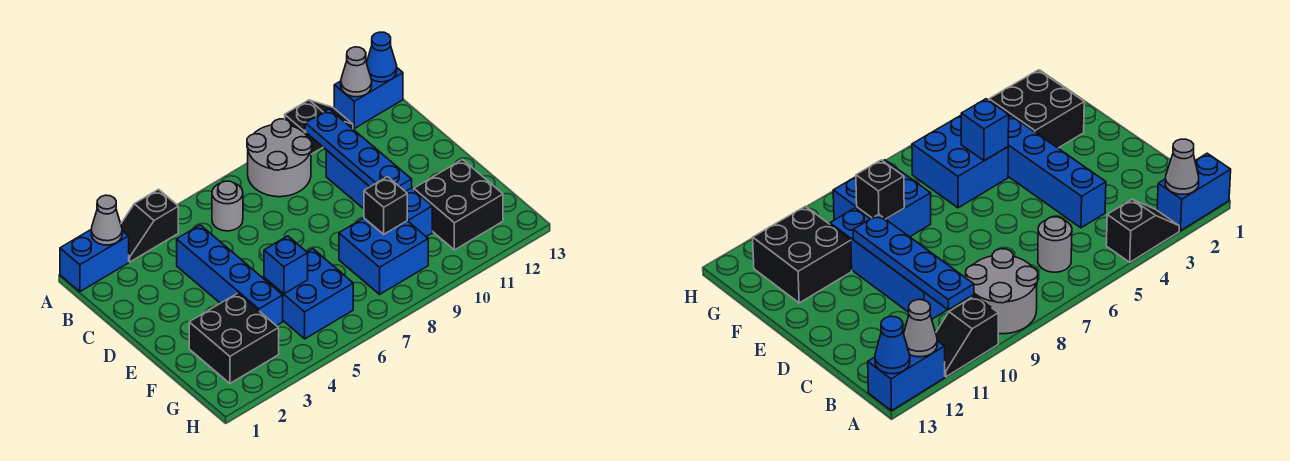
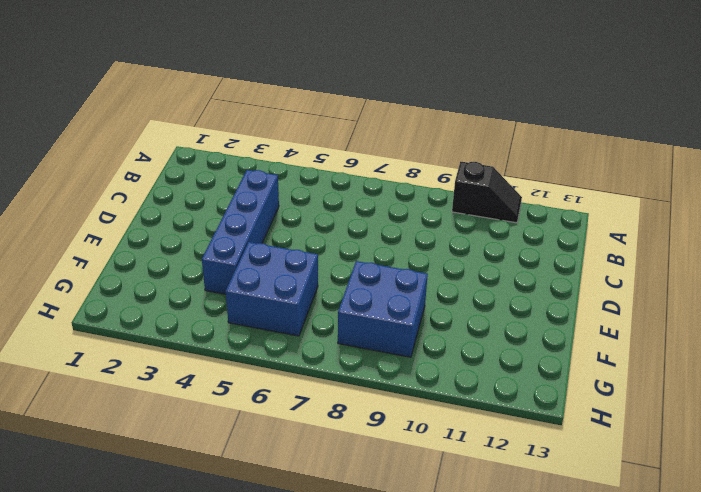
none -> blue 1x2 brick [60,230,129,292]
none -> black 1x2 slope [121,189,178,262]
none -> grey 2x2 round brick [247,119,312,197]

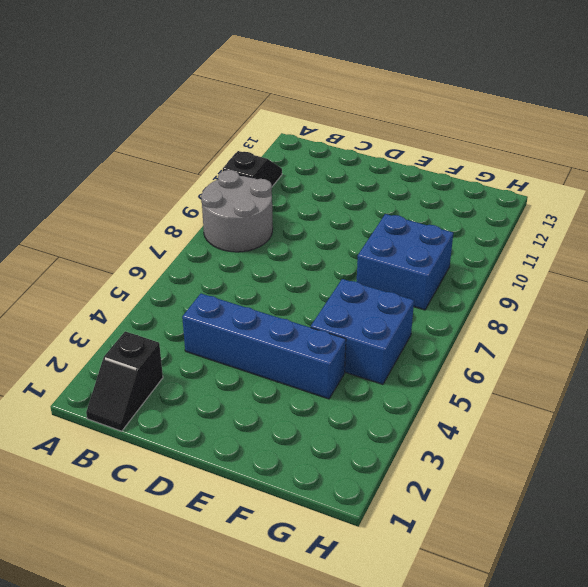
black 1x2 slope [86,331,163,431] -> black 1x2 slope moved to [121,189,178,262]
none -> blue 1x2 brick [60,230,129,292]
none -> blue 1x2 brick [334,68,403,128]
none -> grey 1x1 round brick [212,181,243,231]

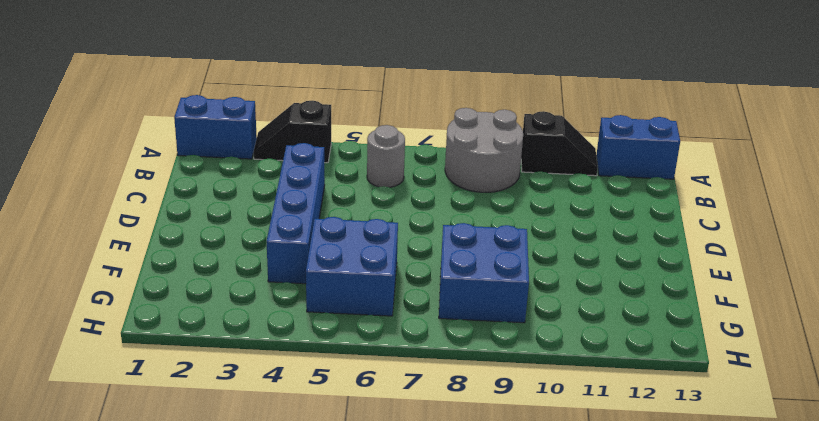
none -> blue 1x4 brick [326,150,432,237]
none -> black 2x2 brick [189,293,279,383]
none -> black 2x2 brick [414,160,503,250]

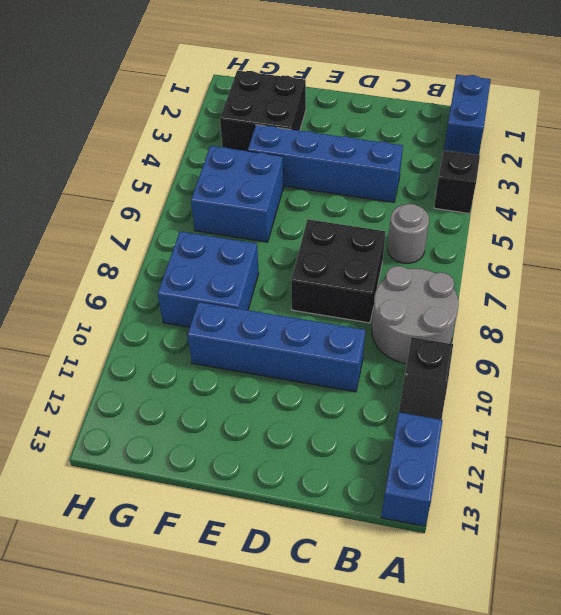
black 2x2 brick [291,219,386,323] -> black 2x2 brick moved to [414,160,503,250]
none -> grey 1x1 cone [91,195,122,245]
none -> grey 1x1 cone [341,47,372,97]
none -> blue 1x1 cone [366,32,397,82]

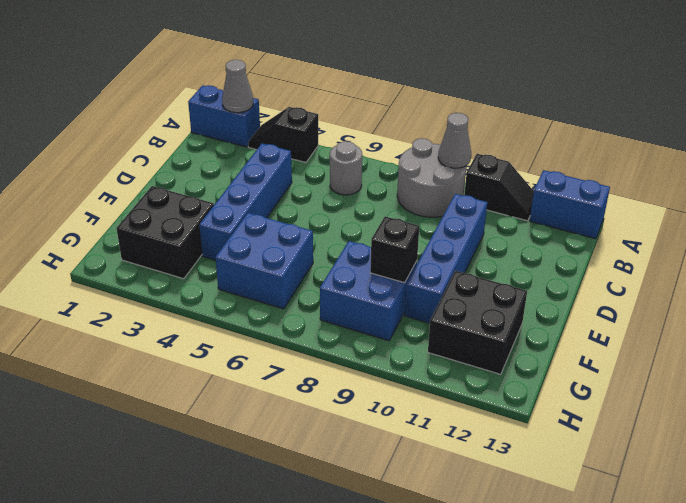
grey 1x1 cone [438,113,471,168] -> grey 1x1 cone moved to [341,47,372,97]
none -> blue 1x1 cone [366,32,397,82]
none -> blue 1x4 plate [305,109,412,192]
none -> blue 1x1 brick [264,236,308,294]

